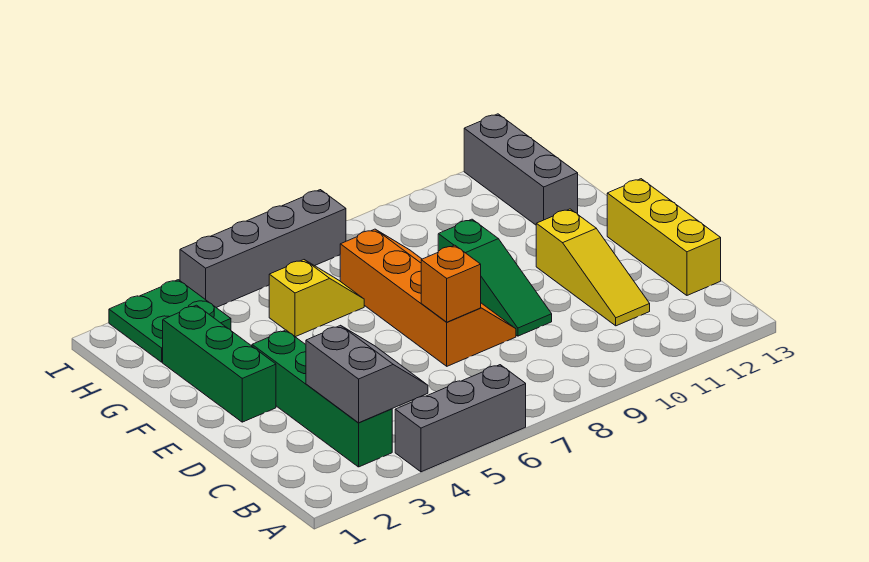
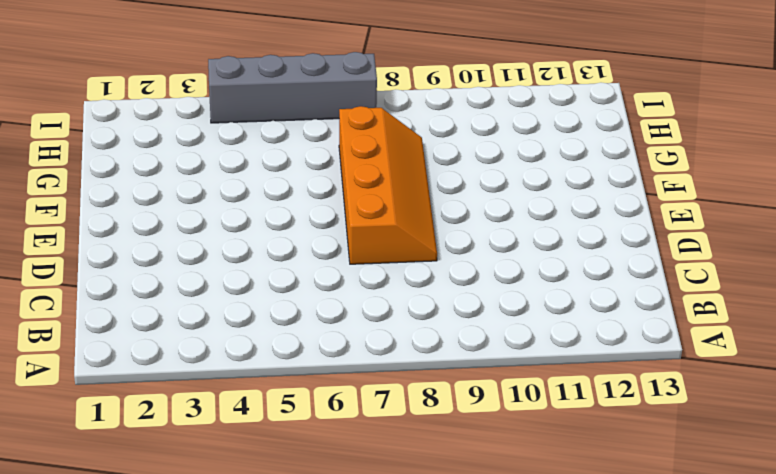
none -> grey 1x3 brick [395,365,526,472]
none -> green 1x4 brick [252,330,392,467]
none -> yellow 1x3 slope [536,209,650,326]

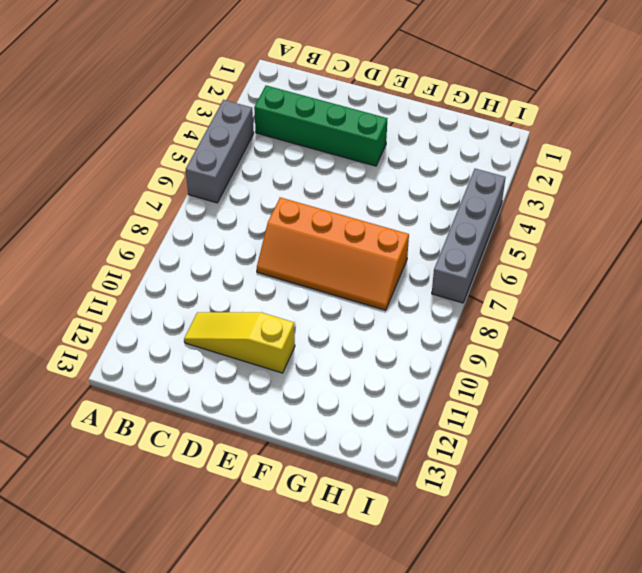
none -> yellow 1x3 brick [607,179,721,295]
none -> green 1x3 slope [438,219,552,336]
none -> green 1x3 brick [163,305,276,422]

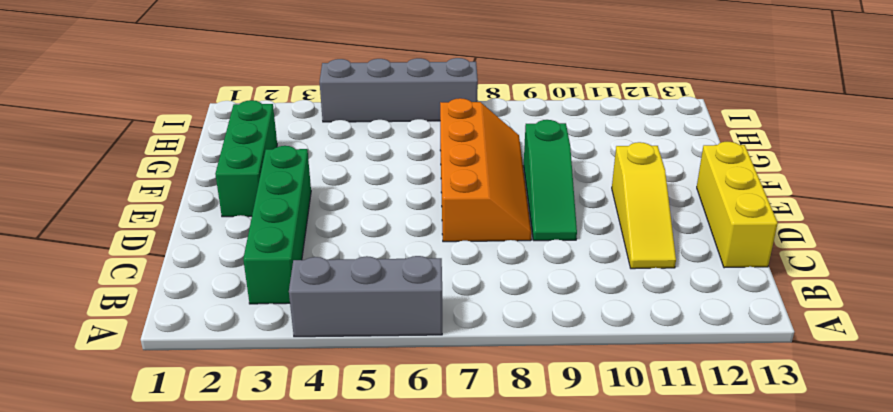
none -> yellow 1x2 slope [269,260,364,337]
none -> grey 1x3 brick [464,114,578,225]
none -> green 2x2 plate [109,280,231,362]

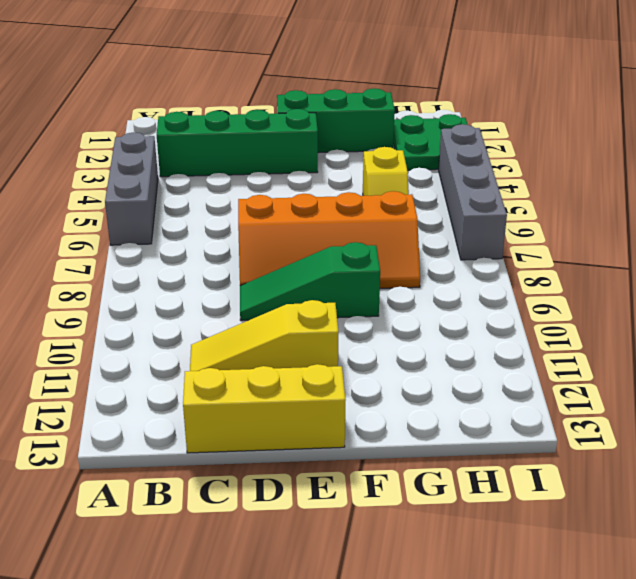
none -> grey 1x3 brick [464,114,578,225]
none -> grey 2x2 slope [306,325,428,423]
none -> orange 1x1 brick [421,245,481,322]

